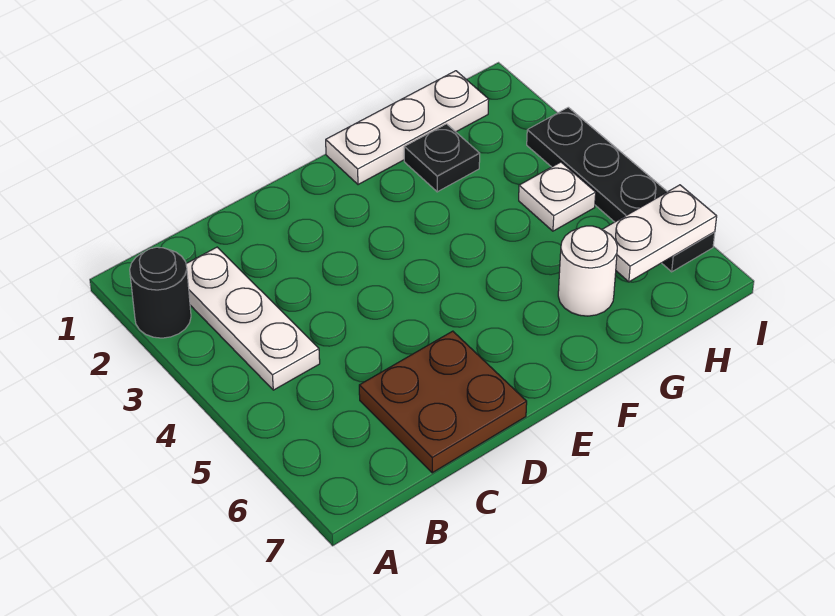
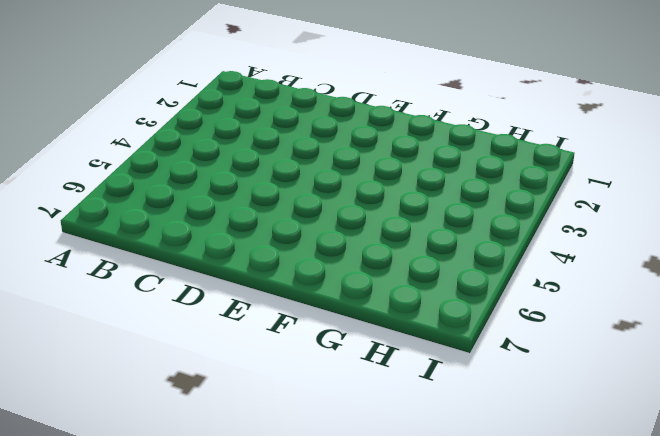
none -> black 1x1 round brick [130,247,191,338]
none -> white 1x3 plate [186,247,320,390]

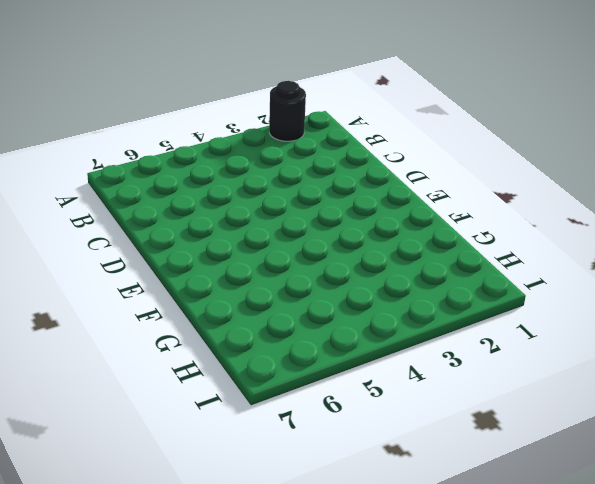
none -> white 1x3 plate [186,247,320,390]
none -> brown 2x2 plate [359,331,527,473]

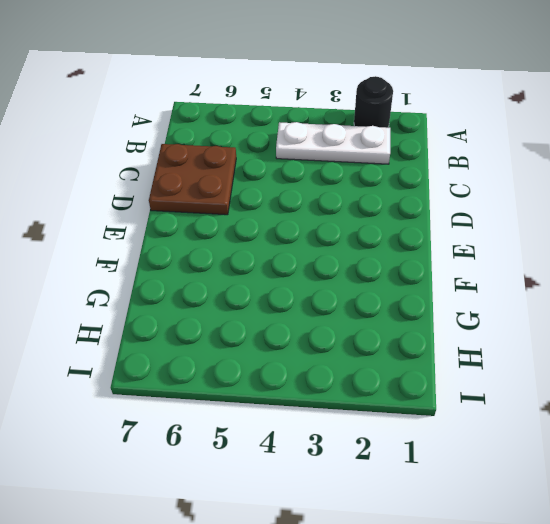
none -> white 1x3 plate [326,71,489,185]
none -> black 1x1 plate [404,124,480,192]

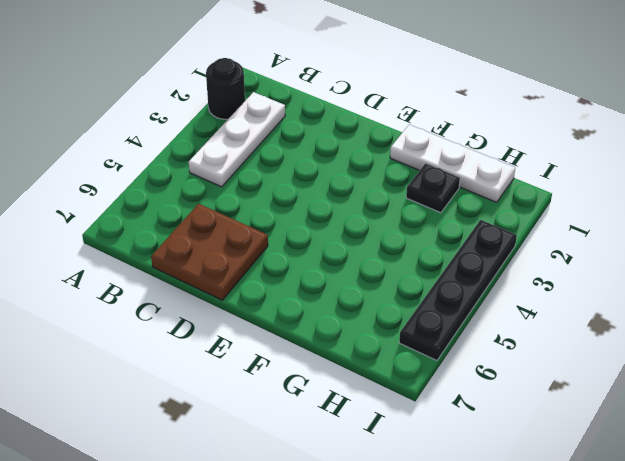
none -> white 1x1 round brick [558,226,617,316]
none -> white 1x1 plate [519,162,596,231]

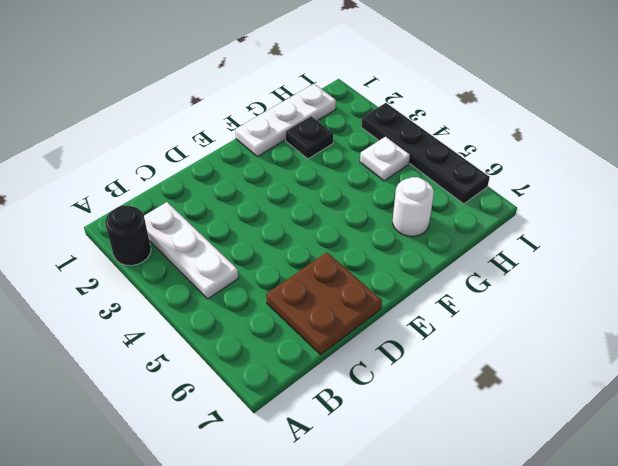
none -> white 1x2 plate [602,185,717,282]

